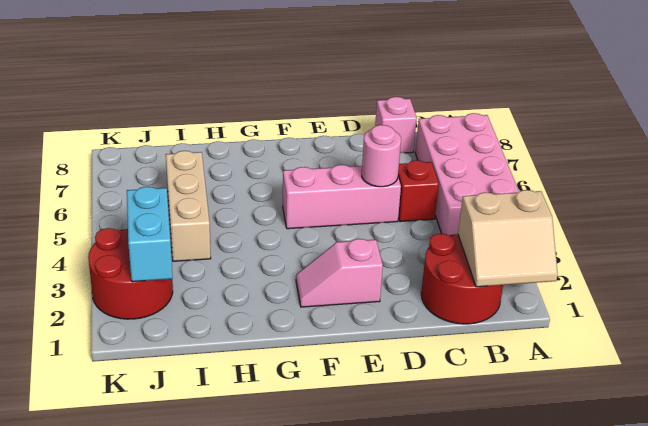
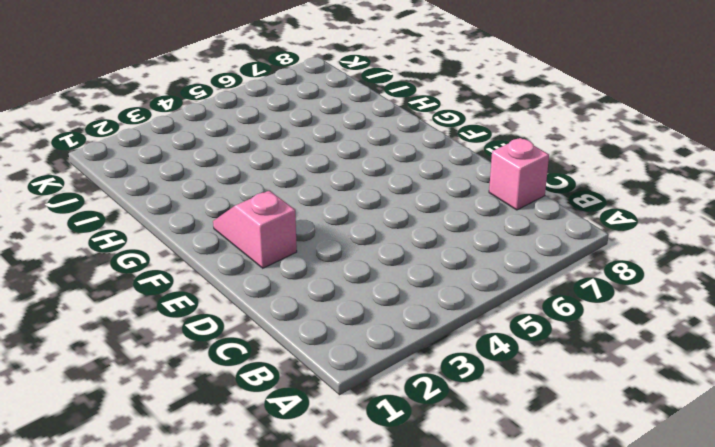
none -> pink 2x4 brick [415,113,519,236]
none -> red 2x2 round brick [421,234,503,324]

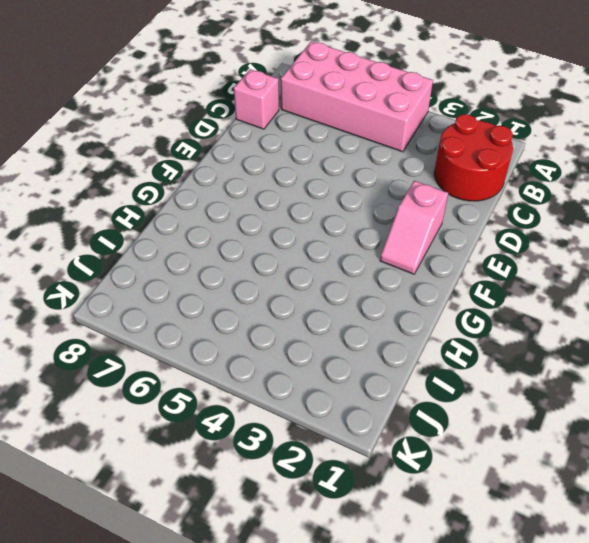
none -> red 1x1 brick [398,160,439,221]
none -> pink 1x3 brick [283,165,401,229]

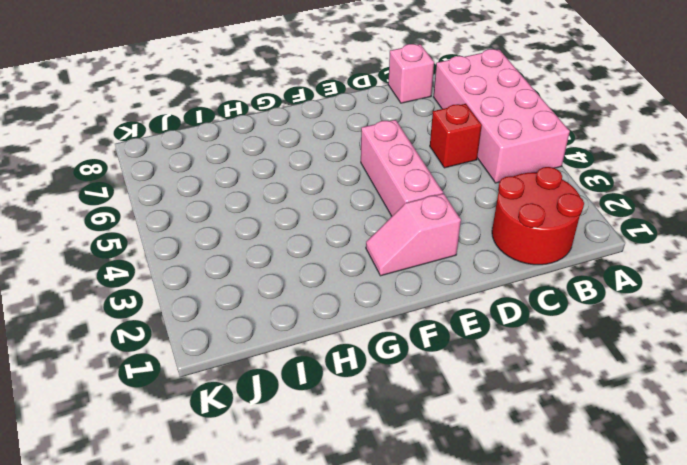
pink 1x3 brick [361,120,443,216] -> pink 1x3 brick turned to [283,165,401,229]
none -> tan 1x3 brick [166,151,211,261]
none -> red 2x2 round brick [88,228,173,319]

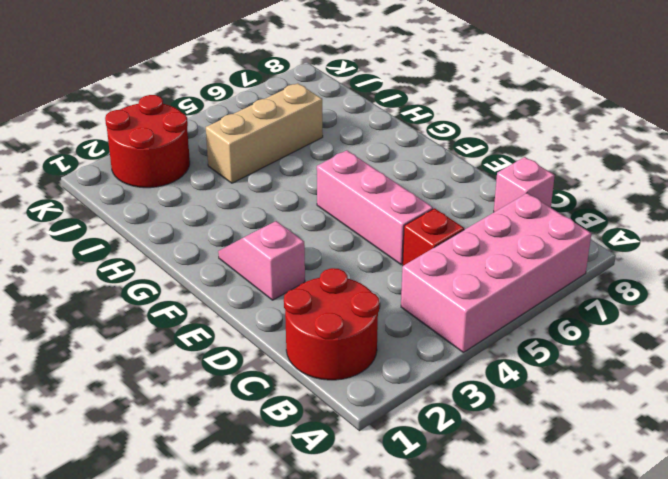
none -> tan 2x2 slope [458,190,558,287]
none -> pink 1x1 round brick [362,125,401,187]

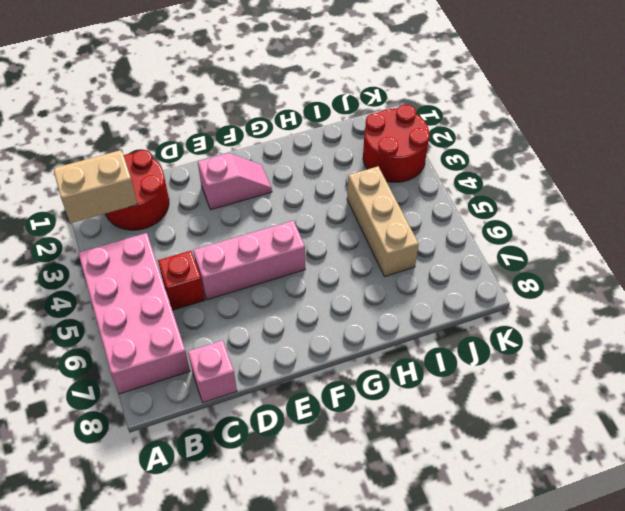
none -> pink 1x1 round brick [362,125,401,187]
none -> cyan 1x2 brick [127,187,173,282]

